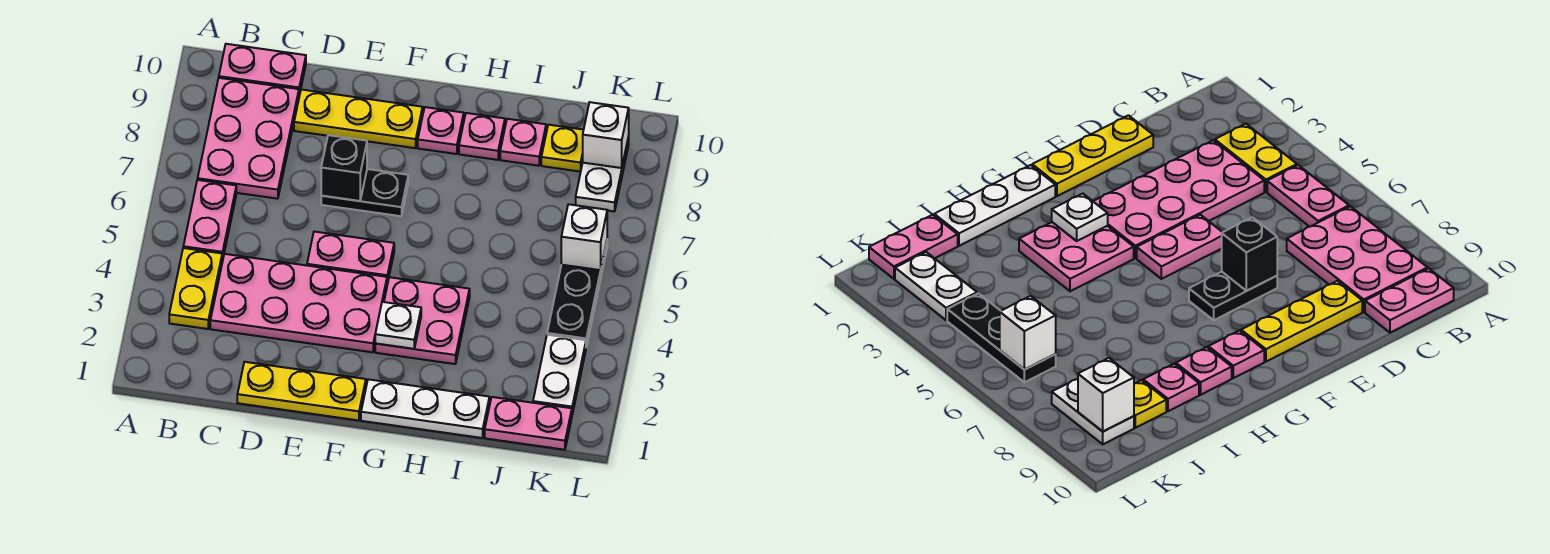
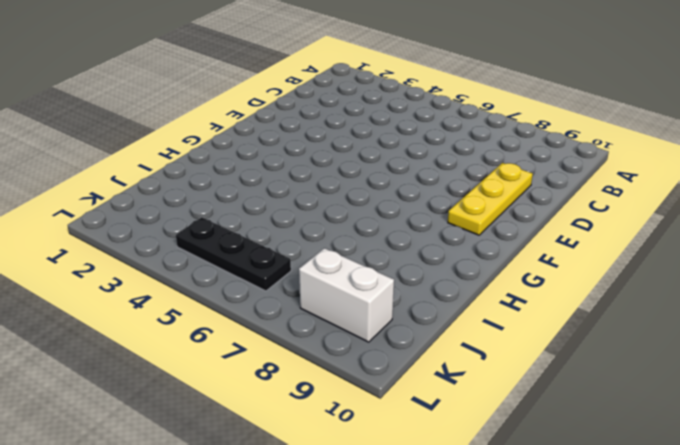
white 1x2 brick [299,248,394,342] -> white 1x2 plate [576,137,629,211]
none -> yellow 1x2 plate [169,248,222,329]
none -> pink 1x2 plate [183,180,236,261]
none -> pink 2x3 plate [198,78,299,199]

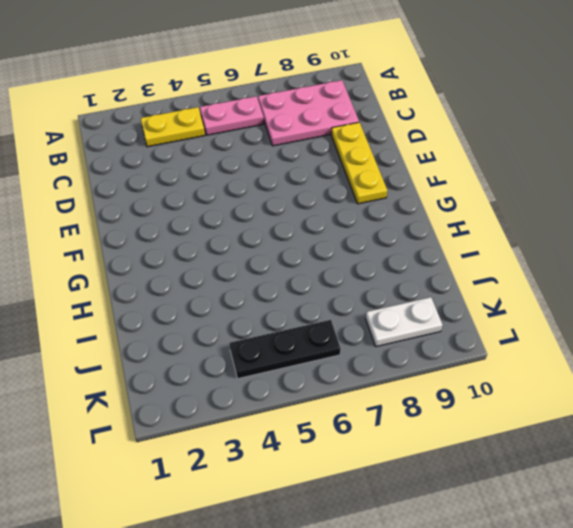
none -> pink 1x2 plate [219,44,306,95]
none -> pink 2x4 plate [210,254,387,352]
none -> yellow 1x3 plate [237,362,366,420]

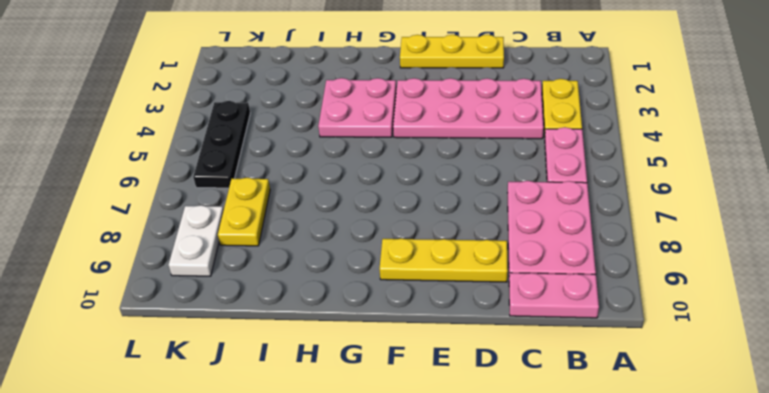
yellow 1x2 plate [218,178,270,246] -> none
none -> pink 1x2 plate [307,232,394,284]
none -> black 1x2 plate [321,169,408,216]
none -> white 1x3 plate [361,379,489,438]

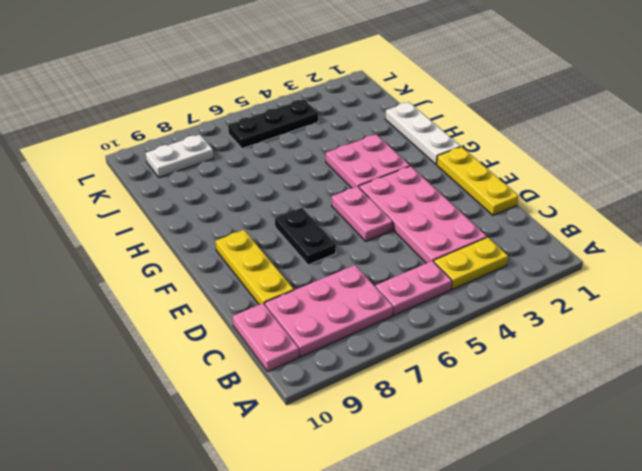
none -> pink 1x1 plate [418,107,464,154]
none -> pink 1x1 plate [459,113,505,160]
none -> pink 1x1 plate [500,119,546,166]

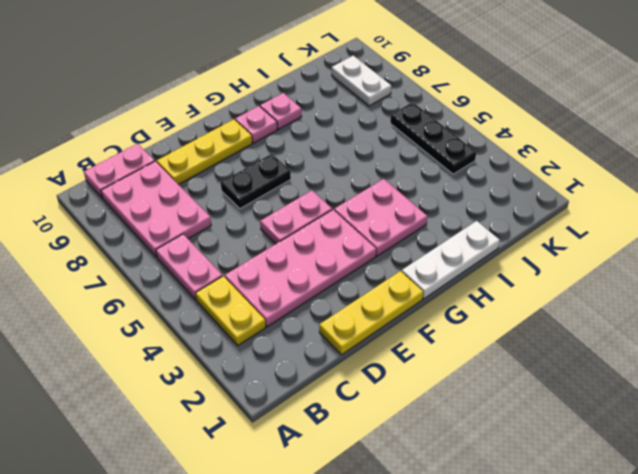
none -> pink 1x1 plate [500,119,546,166]
none -> pink 1x2 plate [485,397,572,450]
none -> yellow 1x1 plate [541,125,583,172]

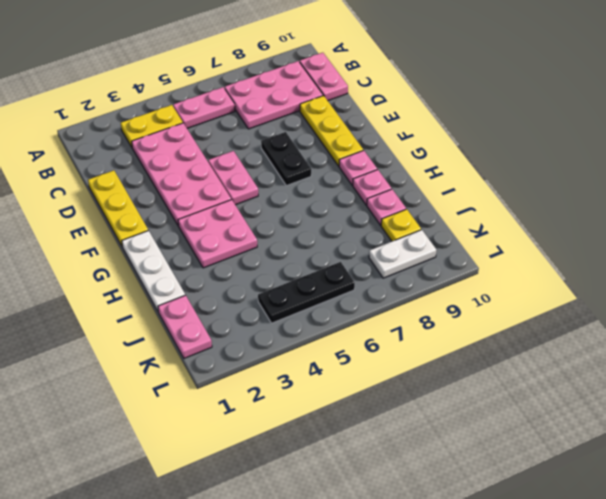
none -> white 1x2 plate [533,335,586,414]
none -> black 1x1 brick [321,135,367,201]
none -> white 1x1 plate [375,302,421,349]

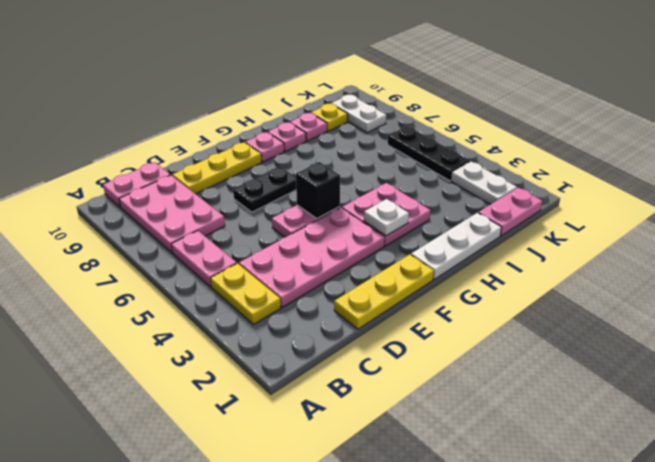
black 1x1 brick [296,162,340,219] -> black 1x1 brick moved to [321,135,367,201]
none -> white 1x1 brick [561,204,607,270]
none -> white 1x1 brick [583,102,629,168]

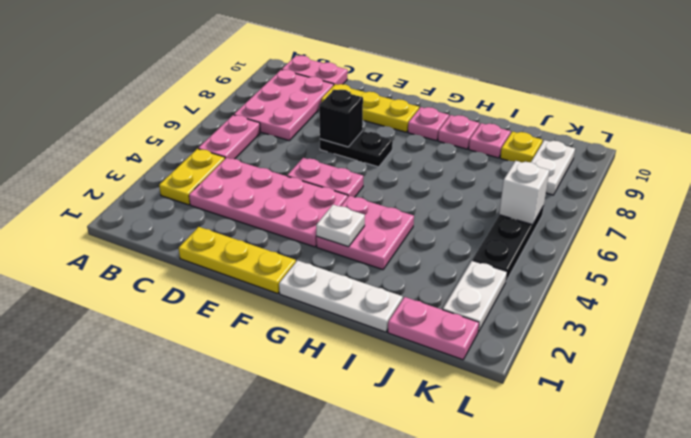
none -> white 1x1 brick [583,102,629,168]

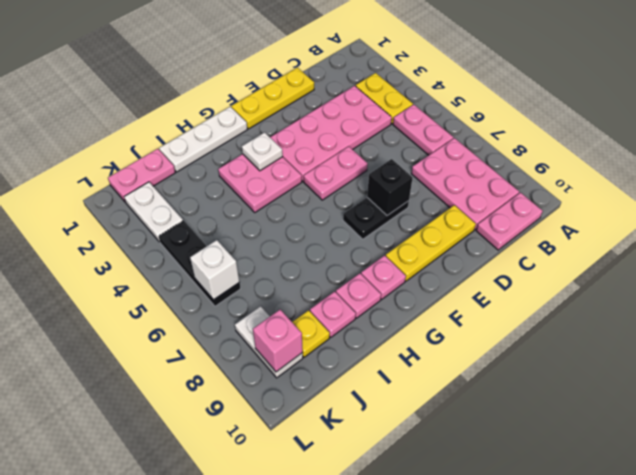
pink 1x1 brick [253,310,303,372] -> white 1x1 brick [583,102,629,168]

